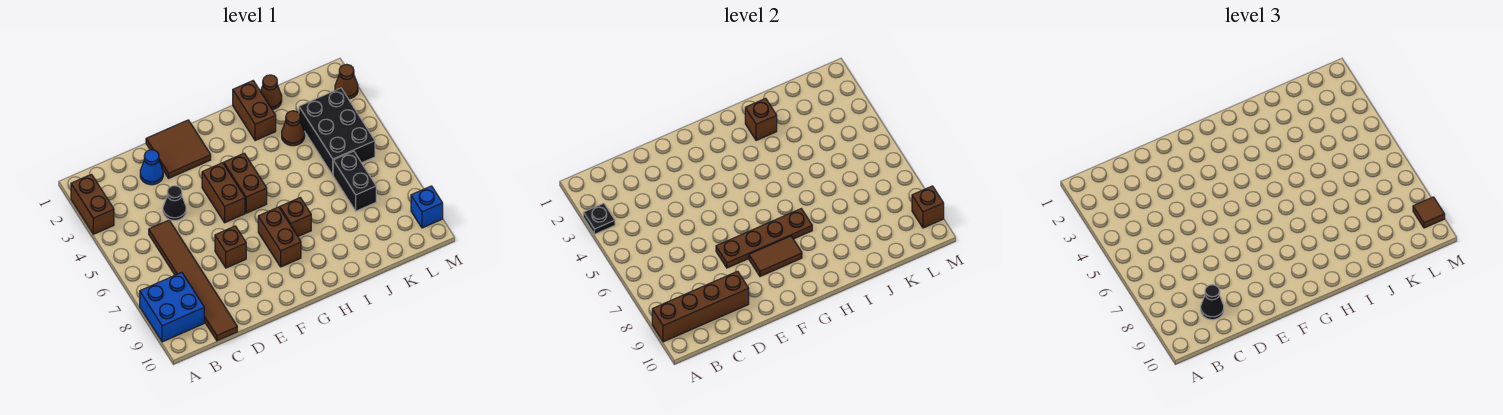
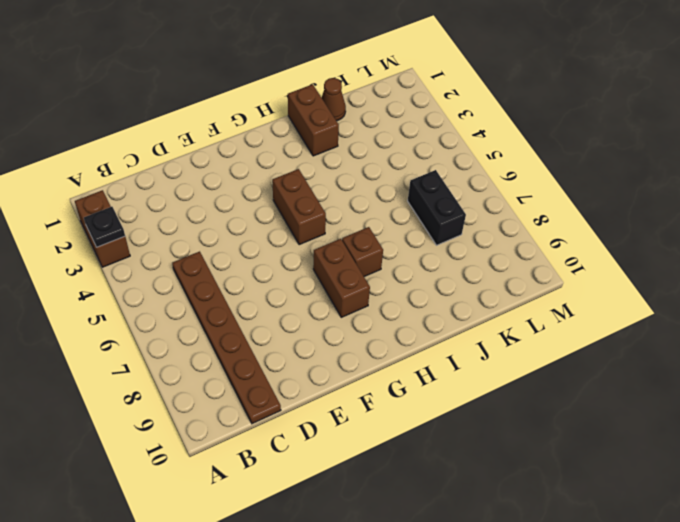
brown 1x6 plate [172,251,281,424] -> brown 1x6 tile [149,220,237,341]
none -> blue 2x2 brick [140,272,204,342]
none -> blue 1x1 cone [140,150,163,185]
none -> black 1x1 cone [163,186,186,220]

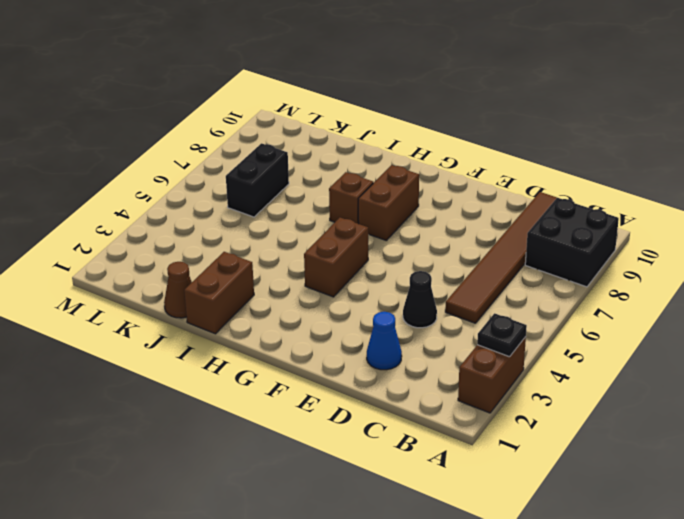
black 2x2 brick [525,198,619,287] -> blue 2x2 brick [140,272,204,342]
none -> brown 2x2 tile [146,120,211,178]
none -> brown 1x1 brick [215,226,246,268]
none -> brown 1x2 brick [202,163,245,223]

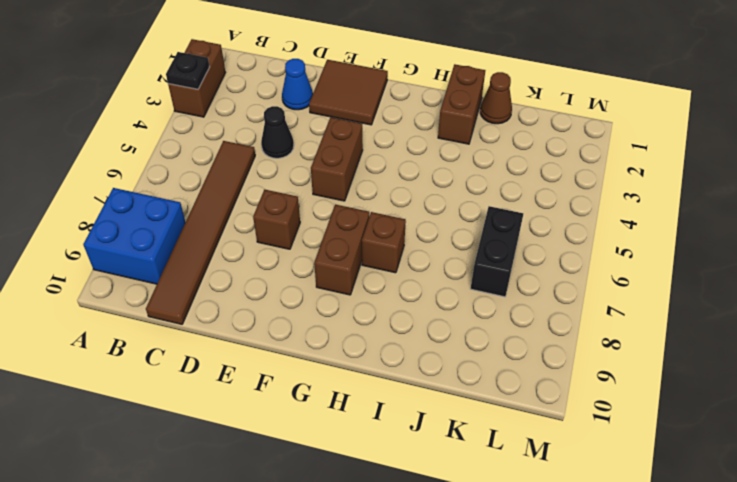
none -> brown 1x2 brick [224,153,267,213]
none -> brown 1x1 cone [282,111,305,146]
none -> black 2x3 brick [299,88,375,175]

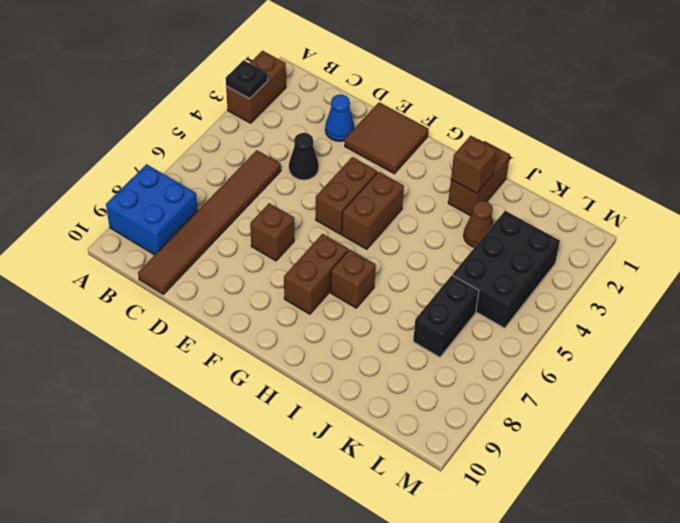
none -> brown 1x1 cone [260,75,282,110]
none -> brown 1x1 cone [335,64,358,99]
none -> blue 1x1 brick [411,186,443,228]

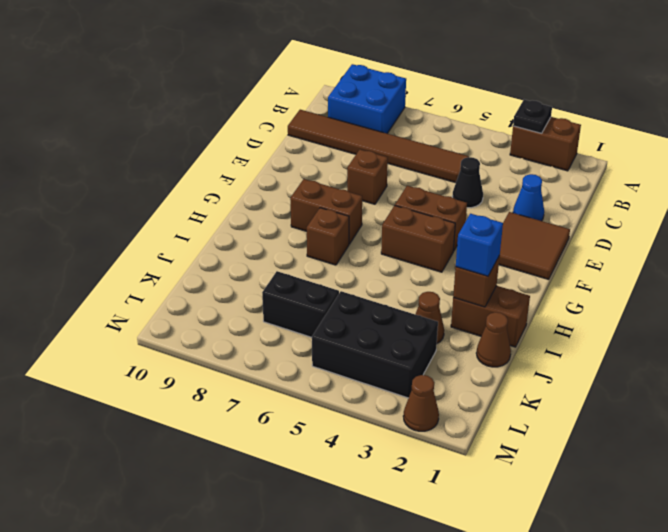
blue 1x1 brick [456,214,503,276] -> blue 1x1 brick moved to [411,186,443,228]
none -> brown 1x4 brick [652,271,749,342]
none -> brown 1x4 plate [716,209,812,268]
none -> brown 1x2 tile [749,236,802,276]

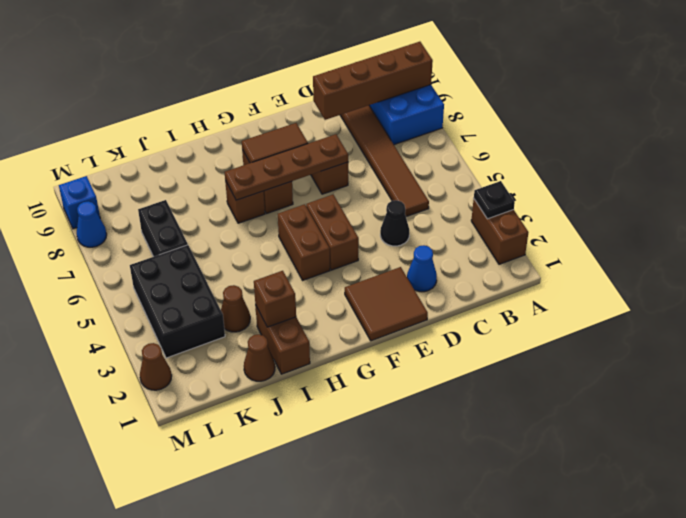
blue 1x1 cone [77,201,107,247] -> none
none -> brown 1x1 brick [912,186,944,228]
none -> black 1x1 cone [1201,285,1224,320]
none -> brown 1x1 tile [1413,197,1445,228]

